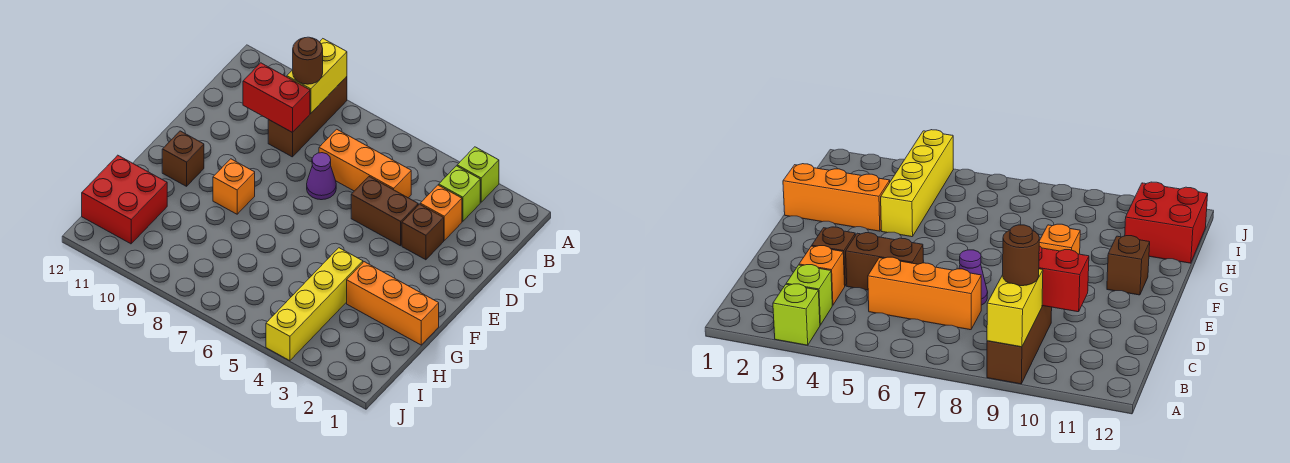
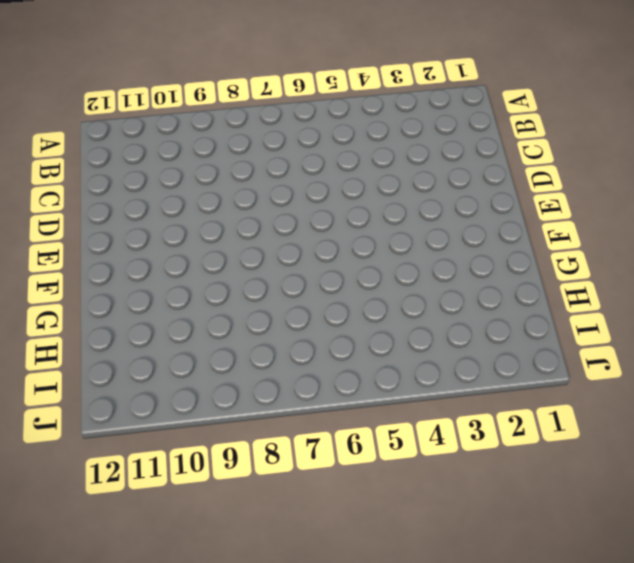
none -> lime 1x1 brick [457,147,499,202]
none -> brown 1x3 brick [268,77,347,157]
none -> lime 1x1 brick [439,166,480,221]

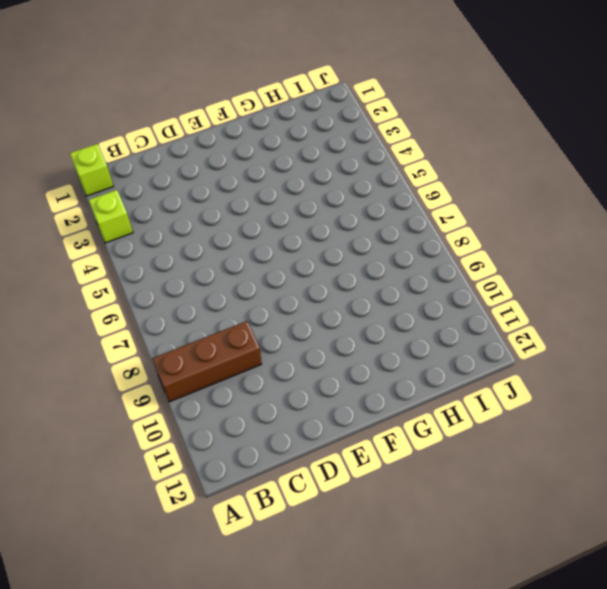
lime 1x1 brick [70,144,113,196] -> lime 1x1 brick moved to [439,166,480,221]
none -> orange 1x1 brick [420,185,462,240]
none -> orange 1x3 brick [319,129,411,198]
none -> brown 1x1 brick [402,204,444,260]

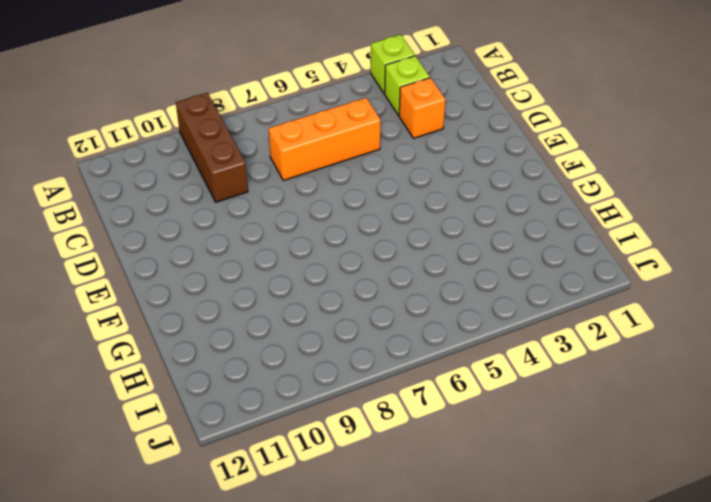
none -> brown 1x1 brick [402,204,444,260]
none -> brown 1x2 brick [351,177,418,246]
none -> purple 1x1 cone [307,153,336,200]

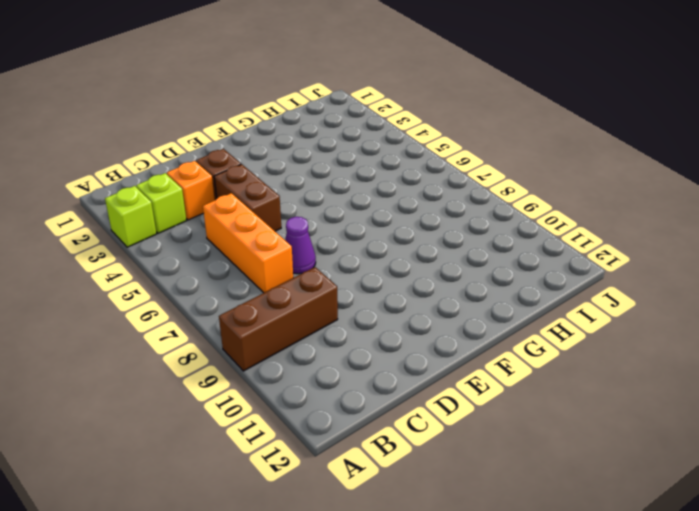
none -> orange 1x1 brick [213,159,255,214]
none -> brown 1x1 brick [162,131,204,186]
none -> orange 1x3 brick [347,262,439,345]

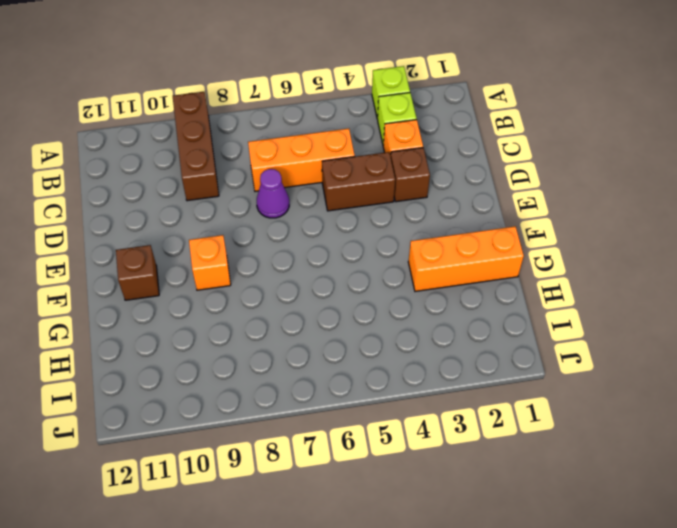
none -> yellow 1x4 brick [266,248,363,361]
none -> red 2x2 brick [82,155,167,244]
none -> yellow 1x2 brick [287,39,347,113]

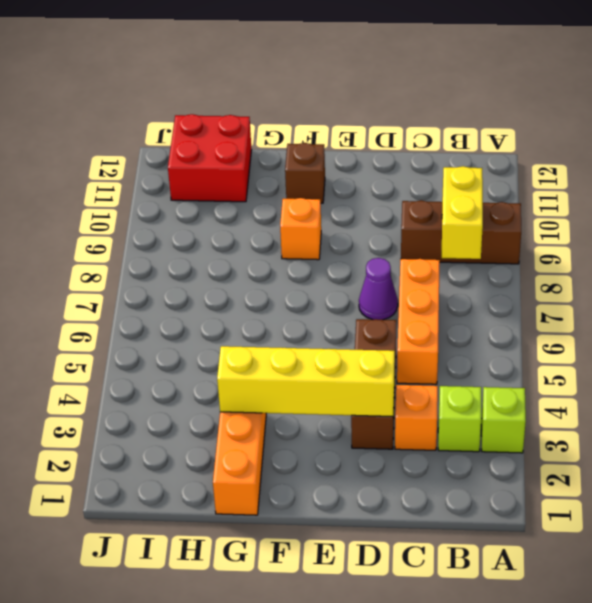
yellow 1x2 brick [442,166,483,259] -> yellow 1x2 brick turned to [287,39,347,113]
yellow 1x4 brick [217,346,395,417] -> yellow 1x4 brick moved to [266,248,363,361]
none -> red 1x2 brick [243,63,310,132]
none -> brown 1x1 round brick [293,37,323,84]

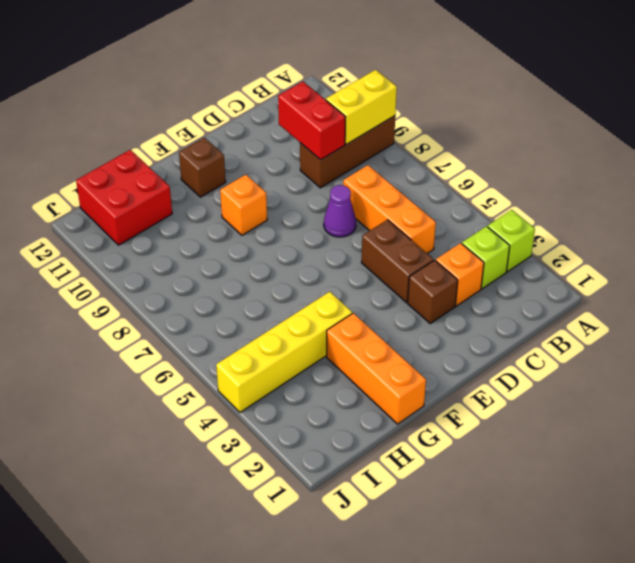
none -> brown 1x1 round brick [293,37,323,84]

